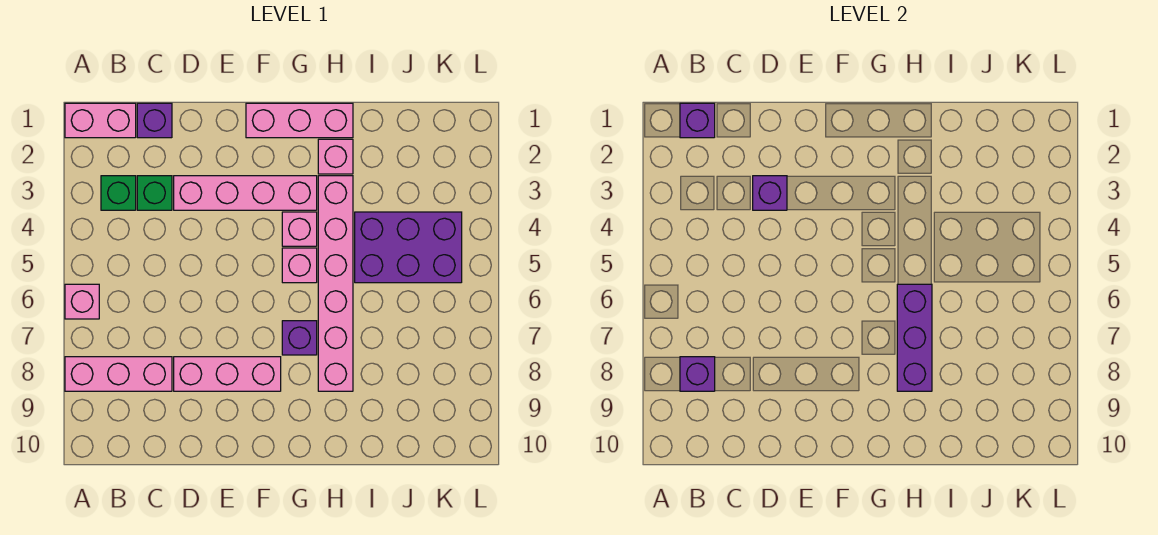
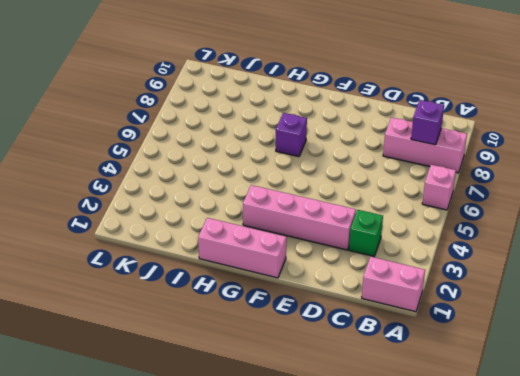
none -> green 1x1 brick [101,176,136,210]
none -> purple 1x1 brick [137,103,172,138]
none -> pink 1x3 brick [174,357,281,391]

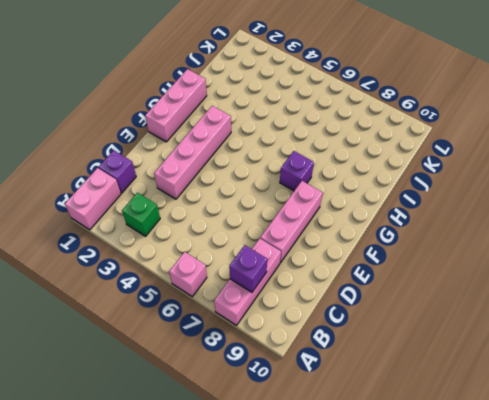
none -> green 1x1 brick [137,176,172,210]
none -> pink 1x1 brick [282,212,317,246]
none -> pink 1x1 brick [282,248,317,283]

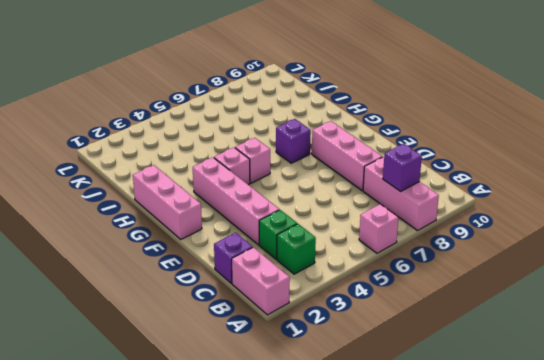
none -> pink 1x1 brick [318,139,353,174]
none -> pink 1x6 brick [318,176,353,391]
none -> purple 2x3 brick [355,212,462,283]

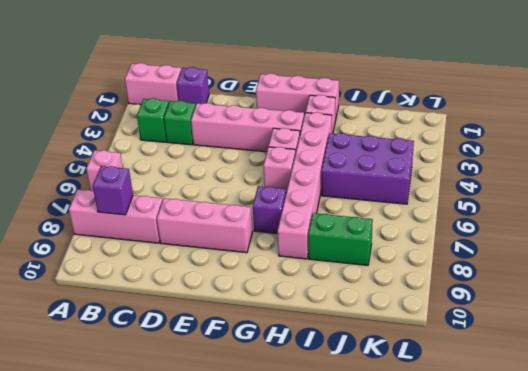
green 1x2 brick [308,213,373,265] -> none
none -> purple 1x1 brick [680,103,715,138]
none -> purple 1x1 brick [753,176,787,210]
none -> purple 1x3 brick [897,284,932,391]

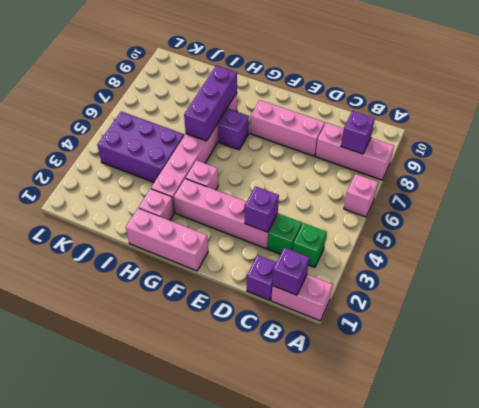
none -> pink 1x1 brick [282,248,317,283]

